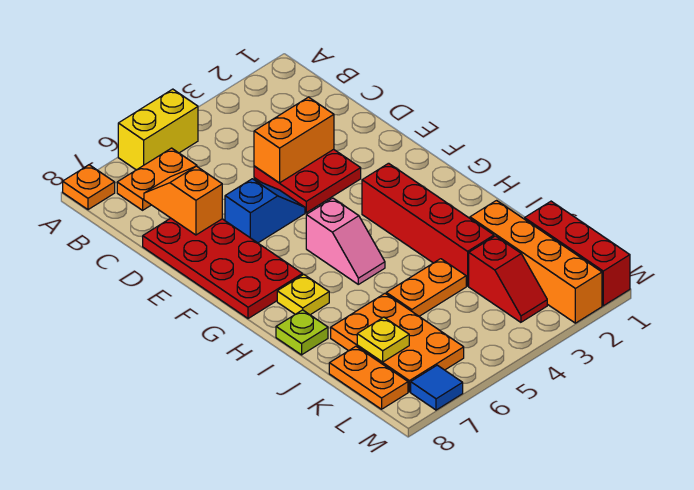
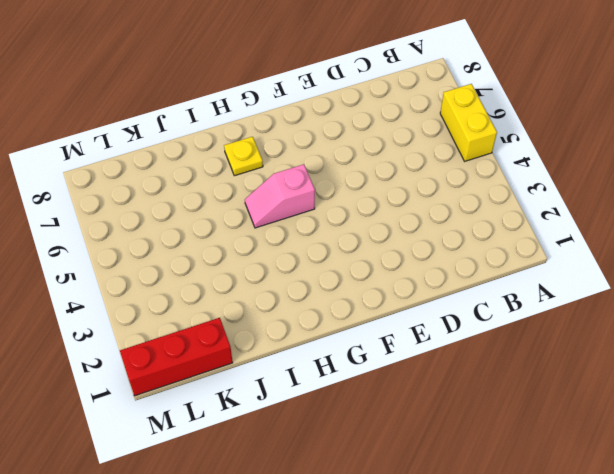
none -> orange 1x1 plate [63,165,115,210]
none -> orange 1x2 plate [117,148,197,210]
none -> red 2x2 plate [254,149,361,213]

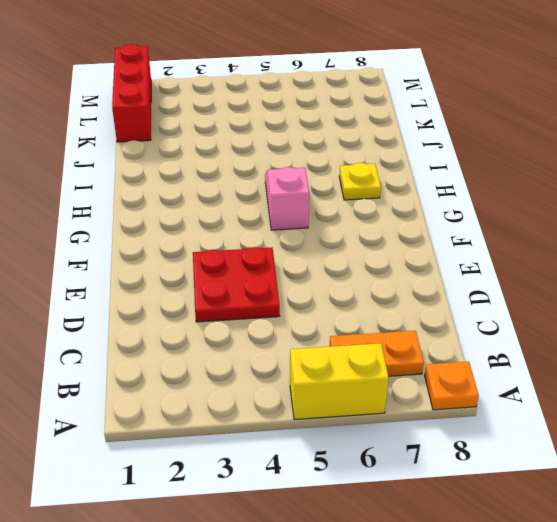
none -> red 2x4 plate [143,218,303,319]
none -> blue 1x2 slope [225,179,305,243]
none -> red 1x4 brick [362,163,494,286]

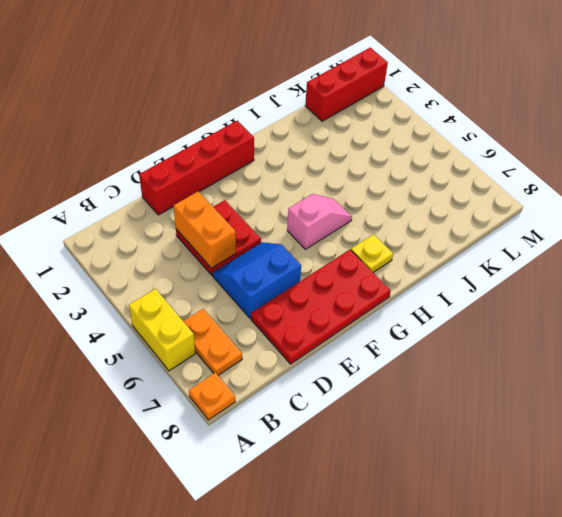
red 1x4 brick [139,121,254,215] -> red 1x4 brick moved to [362,163,494,286]
blue 2x2 slope [212,242,301,318] -> blue 1x2 slope [225,179,305,243]
none -> lime 1x1 plate [276,310,328,355]
none -> orange 1x4 brick [470,201,602,323]
none -> orange 1x2 plate [386,259,466,316]

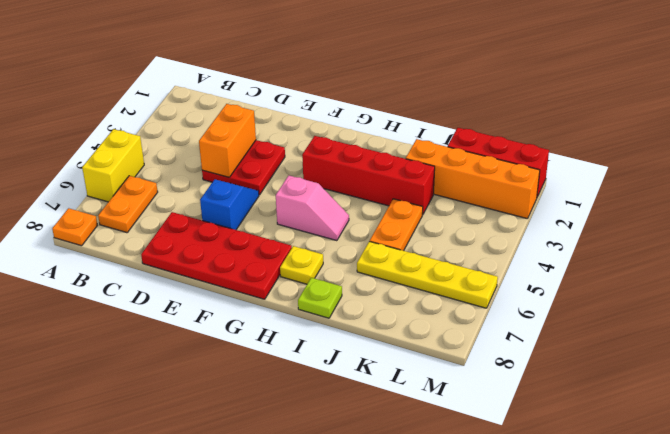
yellow 1x4 plate [357,241,498,308] -> orange 2x3 plate [331,293,464,392]
none -> red 1x2 slope [469,236,547,322]
none -> orange 1x2 plate [329,346,408,409]
none -> blue 1x1 tile [411,365,463,410]

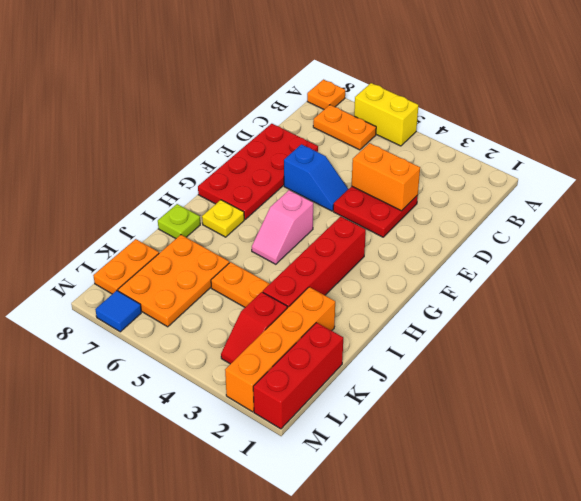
none -> orange 1x2 slope [144,166,222,235]
none -> yellow 1x1 plate [357,317,409,362]

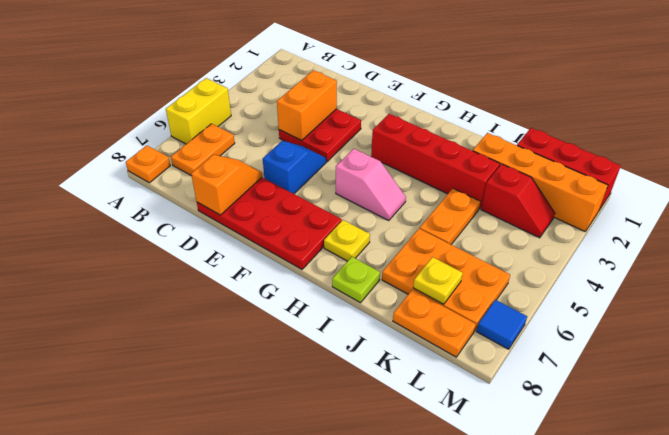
orange 1x2 slope [191,155,262,215] -> orange 1x2 slope turned to [144,166,222,235]

